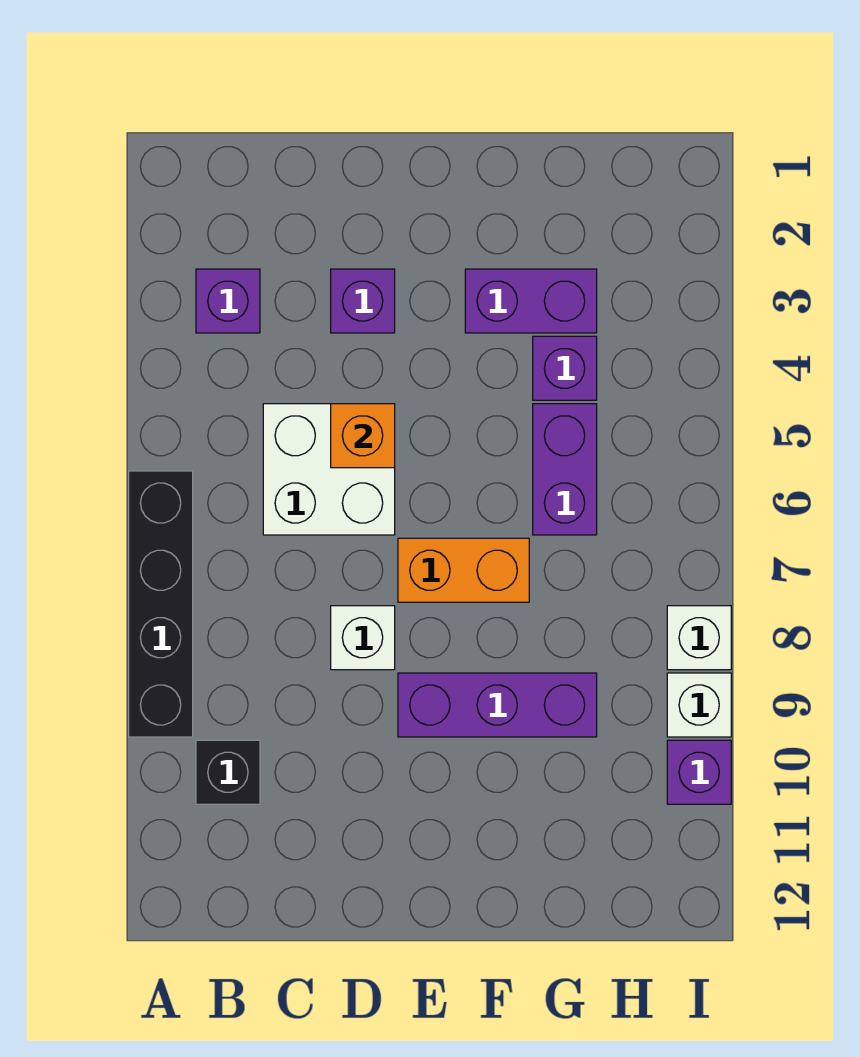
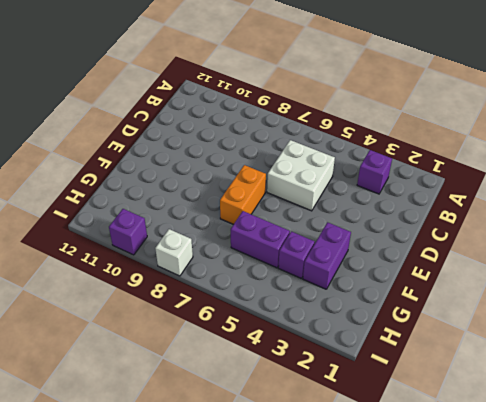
none -> black 1x4 brick [129,471,193,737]
none -> black 1x1 brick [196,740,260,804]
none -> purple 1x1 brick [331,269,395,333]

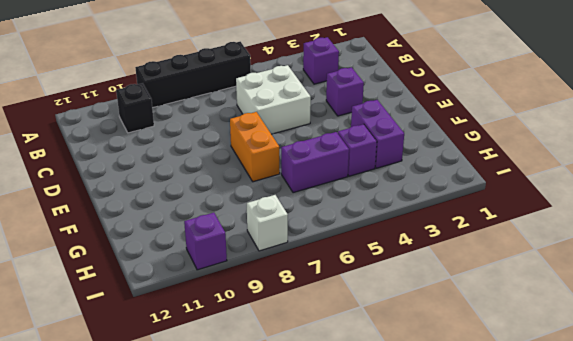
none -> white 1x1 brick [331,606,395,670]
none -> purple 1x3 brick [398,673,597,737]
none -> white 1x1 brick [667,673,731,737]

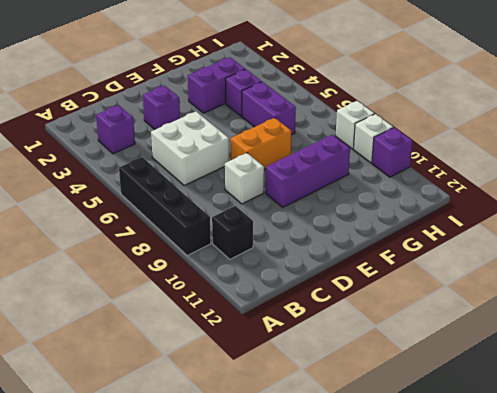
none -> orange 1x1 brick [331,404,395,468]

